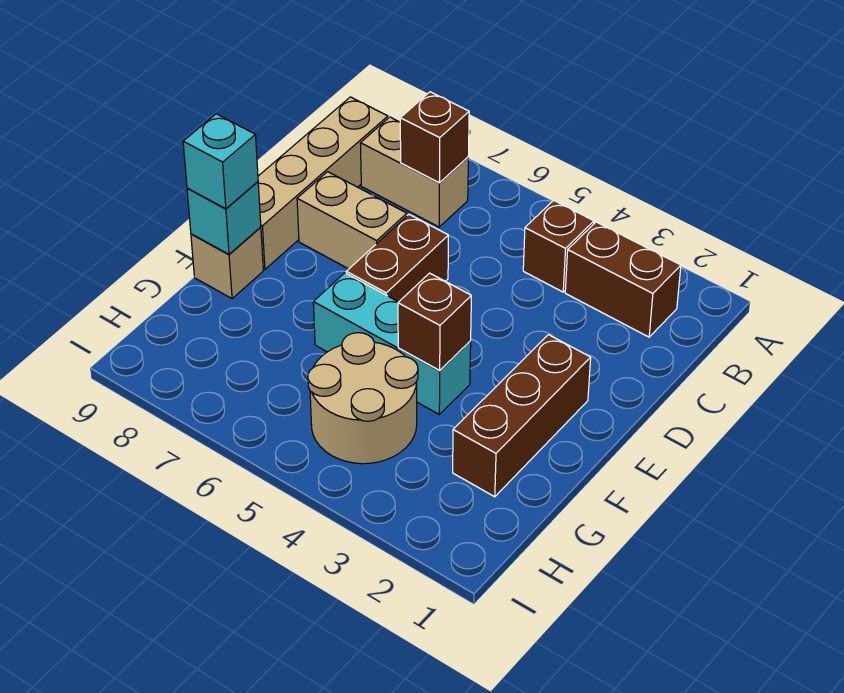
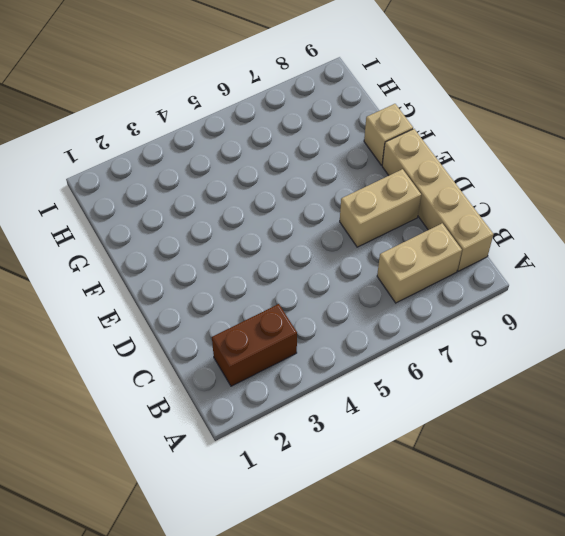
none -> brown 1x1 brick [523,200,594,292]
none -> brown 1x2 brick [346,215,448,302]
none -> brown 1x3 brick [453,335,591,497]

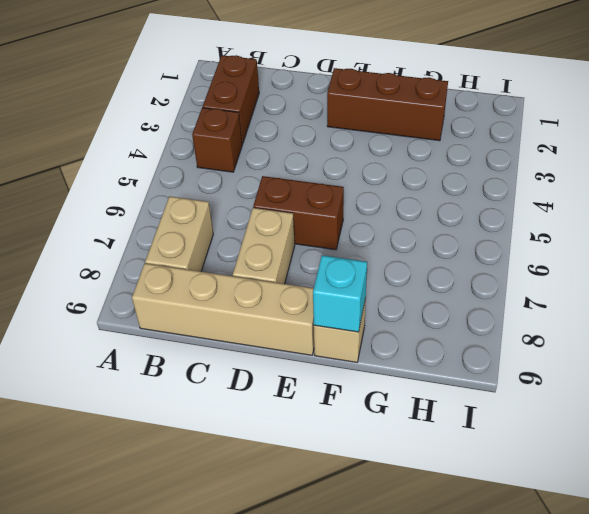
none -> cyan 1x3 brick [313,273,471,414]
none -> tan 2x2 round brick [308,333,418,464]
none -> brown 1x1 brick [400,92,469,183]

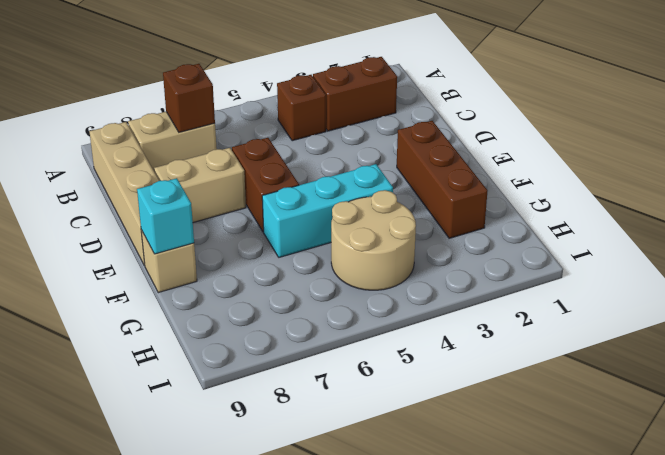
none -> brown 1x1 brick [398,273,471,371]
none -> cyan 1x1 brick [183,114,258,209]

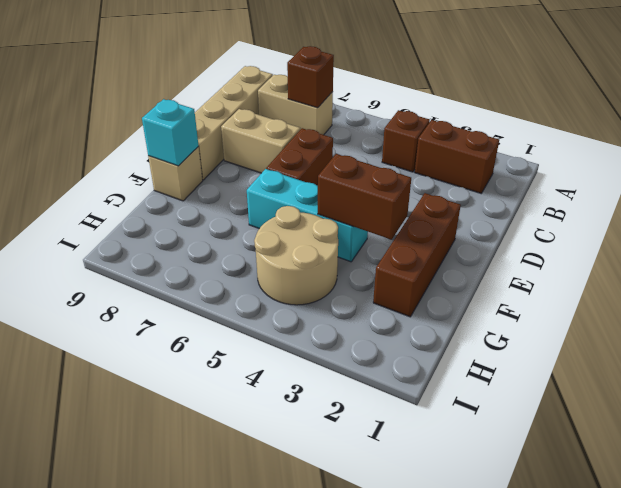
brown 1x2 brick [318,154,411,240] -> brown 1x1 brick [398,273,471,371]
none -> cyan 1x1 brick [183,114,258,209]

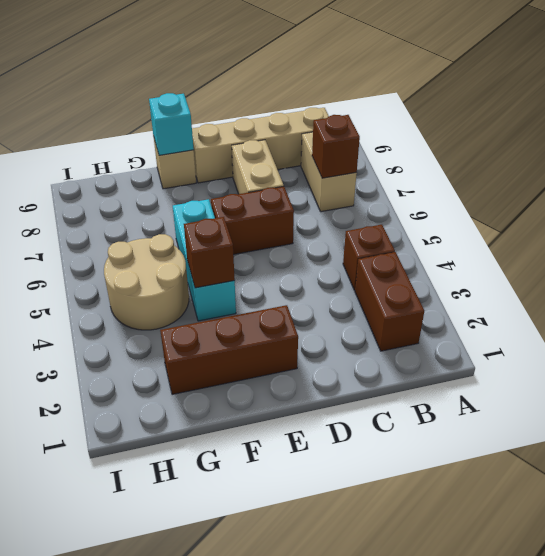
none -> cyan 1x1 brick [183,114,258,209]

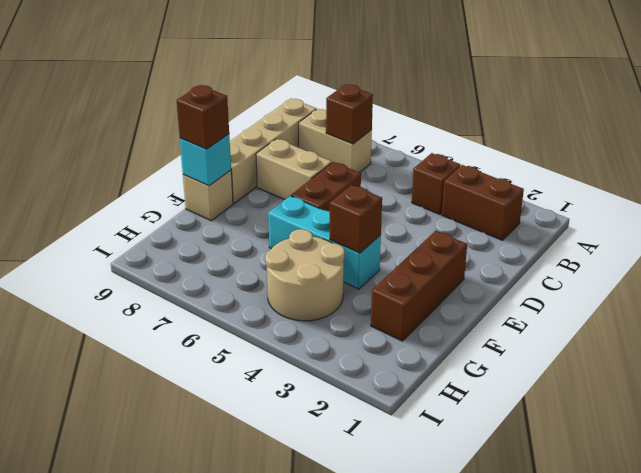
brown 1x1 brick [177,85,229,149] -> cyan 1x1 brick [183,114,258,209]

